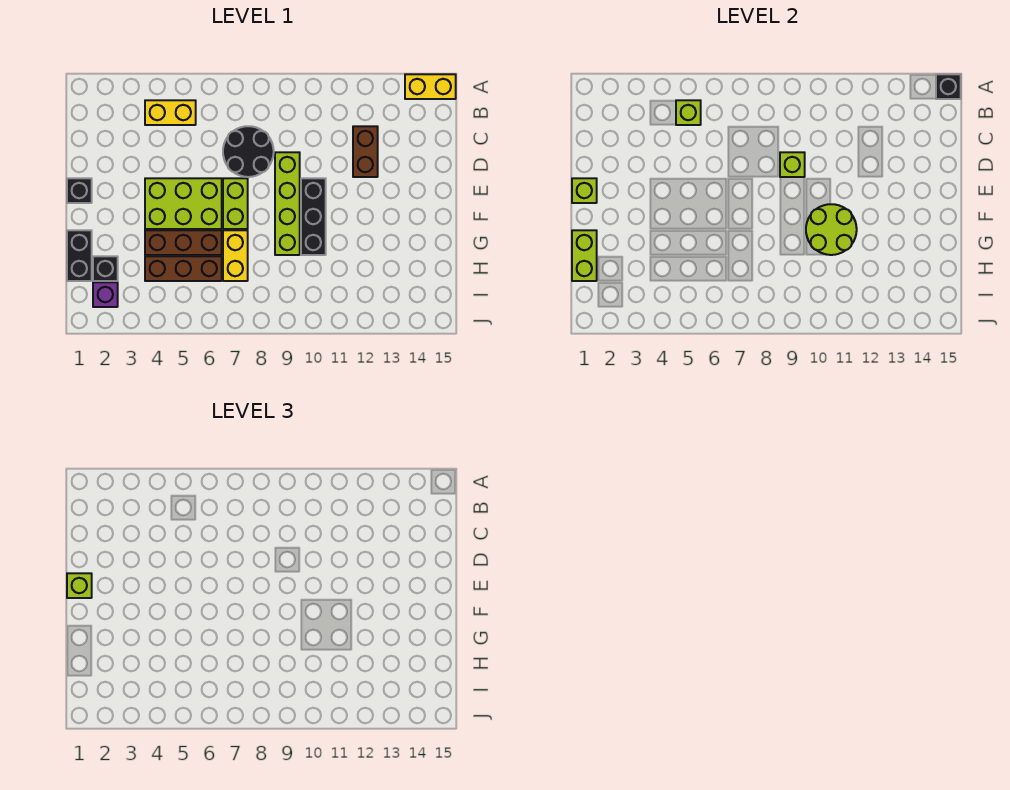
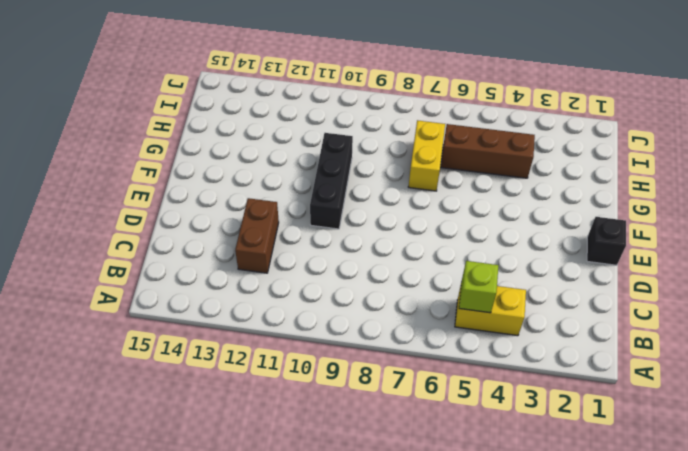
none -> yellow 1x2 brick [405,74,456,99]
none -> black 2x2 round brick [223,126,274,177]
none -> lime 1x4 brick [275,152,300,255]

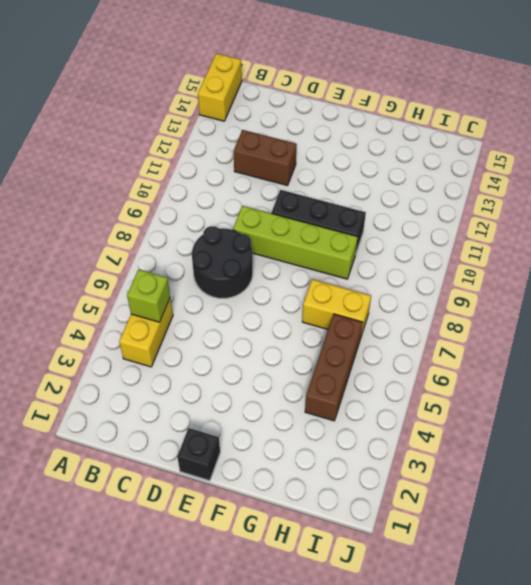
none -> lime 2x3 brick [145,178,222,229]
none -> lime 1x2 brick [223,178,248,229]
none -> black 1x2 brick [67,230,92,281]

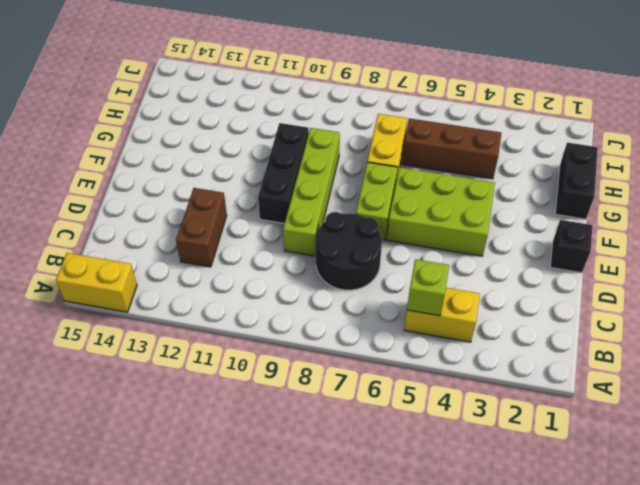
none -> brown 1x3 brick [145,230,222,255]
none -> black 1x1 brick [93,256,118,281]
none -> purple 1x1 brick [93,282,118,307]

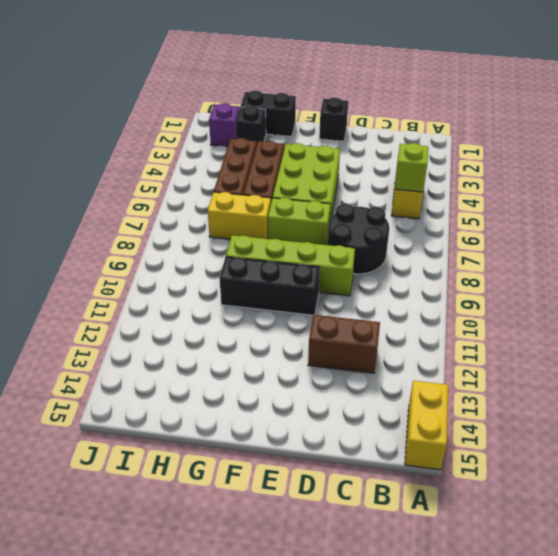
none -> black 1x1 brick [936,74,961,99]
none -> lime 1x1 brick [780,152,805,177]
none -> lime 1x1 brick [572,178,597,203]

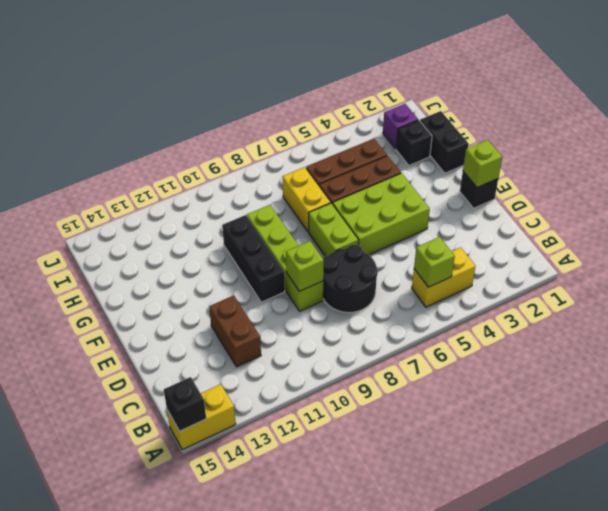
none -> lime 2x2 round brick [806,204,857,255]
none -> lime 1x2 brick [572,230,597,281]
none -> lime 1x1 brick [67,573,92,598]

